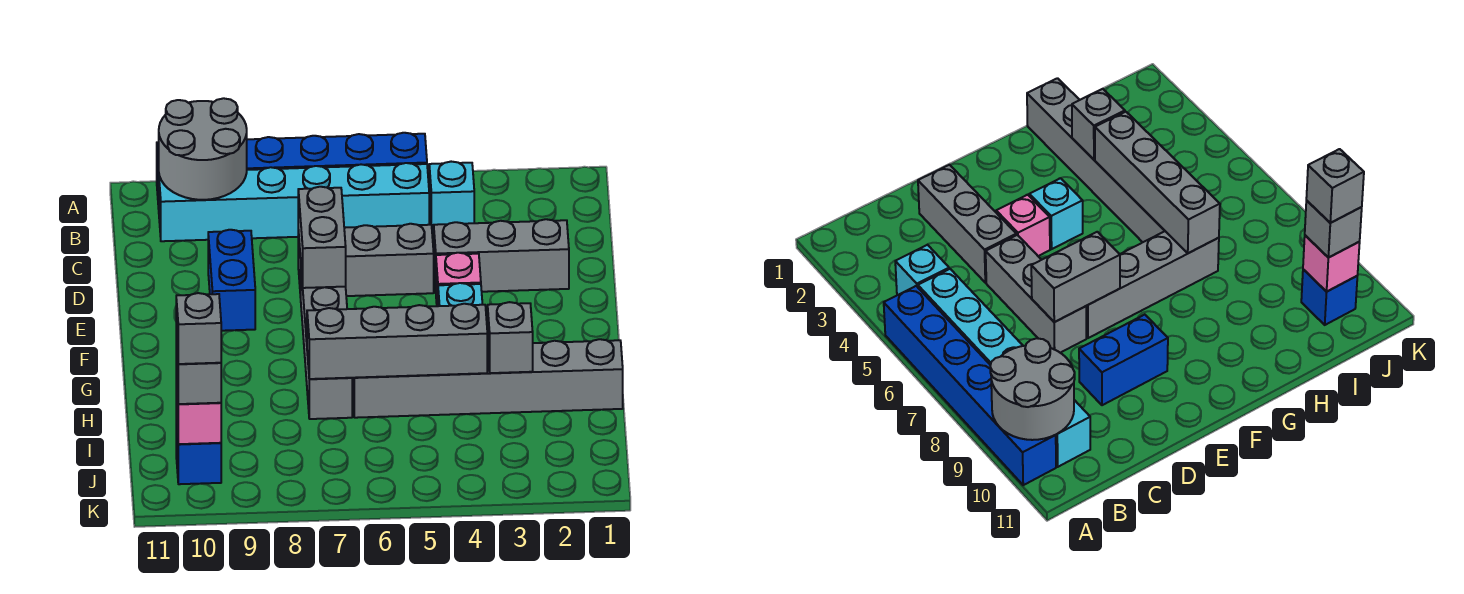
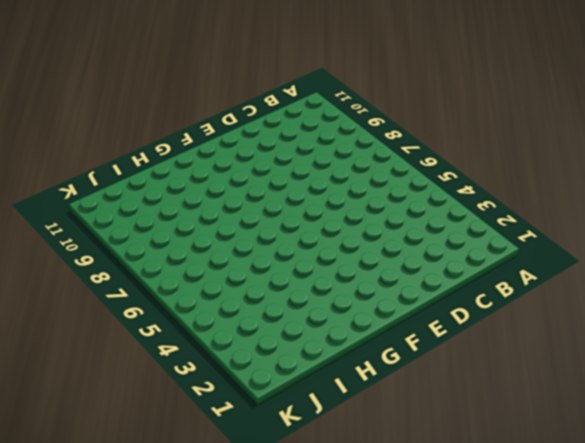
none -> blue 1x6 brick [157,133,427,209]
none -> cyan 1x1 brick [429,162,474,232]
none -> cyan 1x6 brick [159,163,429,241]

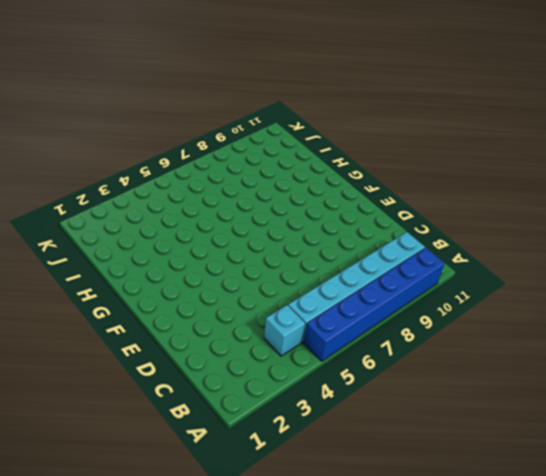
none -> grey 1x3 brick [434,219,569,292]
none -> grey 1x3 brick [298,224,434,297]
none -> blue 1x2 brick [208,230,255,331]

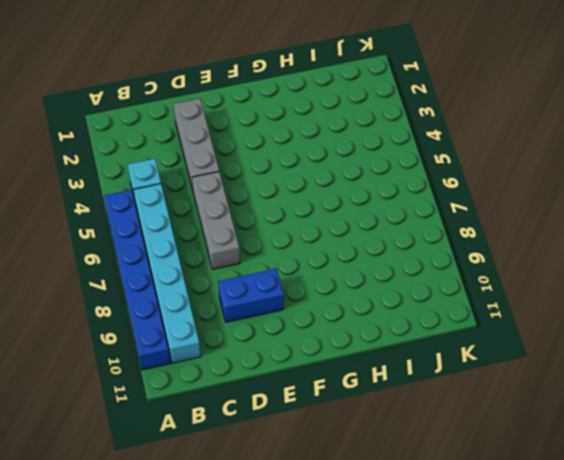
none -> pink 1x1 brick [436,253,481,306]
none -> grey 1x4 brick [301,272,352,419]
none -> cyan 1x1 brick [438,283,483,306]

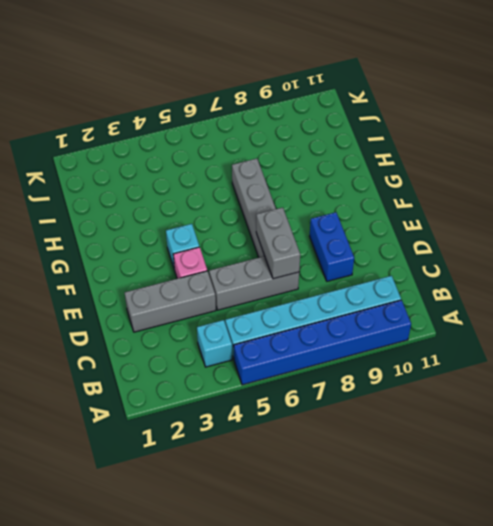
none -> grey 1x6 brick [352,339,623,418]
none -> blue 1x1 brick [176,420,221,484]
none -> grey 2x2 round brick [159,98,247,200]

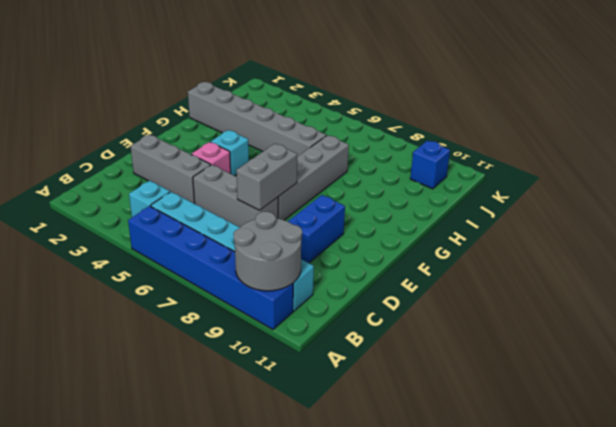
none -> grey 1x1 brick [487,302,533,373]
none -> grey 1x4 brick [307,304,487,379]
none -> pink 1x1 brick [176,380,221,444]

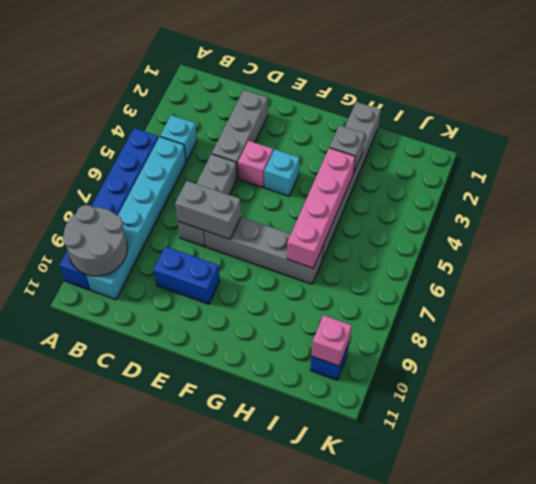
pink 1x4 brick [287,148,355,268] -> grey 1x4 brick [307,304,487,379]
none -> grey 1x1 brick [176,340,221,404]
none -> grey 1x1 brick [176,293,221,364]

